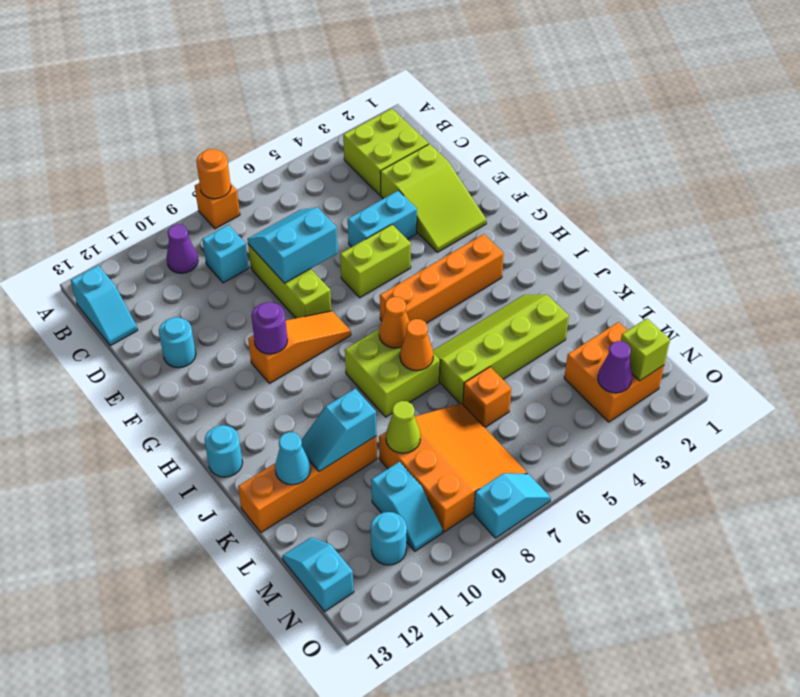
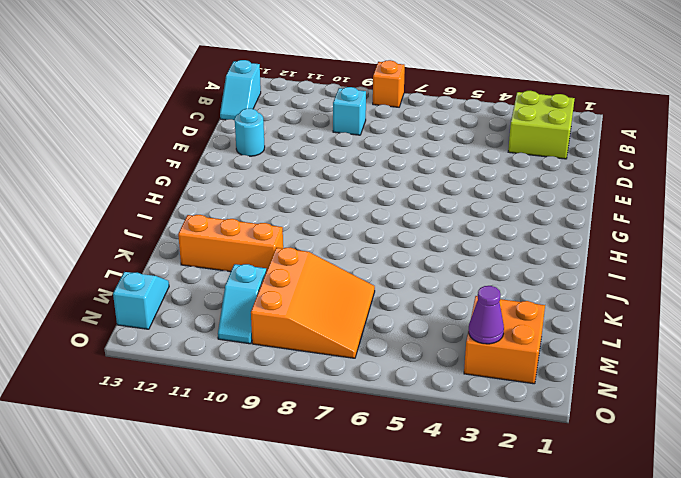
orange 1x3 brick [178,215,283,272] -> orange 1x4 brick [238,436,377,532]
none -> purple 1x1 cone [167,224,198,273]
none -> lime 2x3 slope [380,144,486,252]
none -> lime 1x3 brick [248,244,331,318]
none -> cyan 1x2 brick [348,190,417,247]

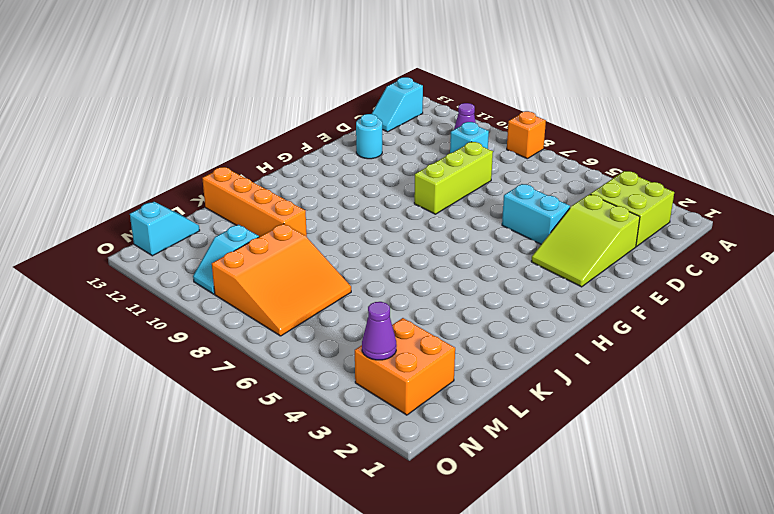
none -> lime 1x2 brick [340,225,411,298]
none -> orange 1x3 slope [248,311,351,383]
none -> orange 1x4 brick [380,234,504,323]
none -> lime 2x2 brick [345,329,440,417]

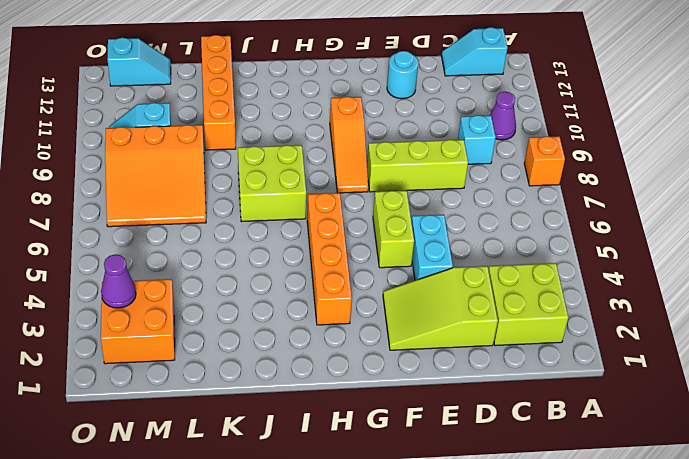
none -> cyan 1x1 round brick [205,425,243,477]
none -> lime 2x4 slope [433,295,569,404]
none -> orange 1x1 brick [463,367,511,427]
none -> cyan 1x1 round brick [371,512,407,565]

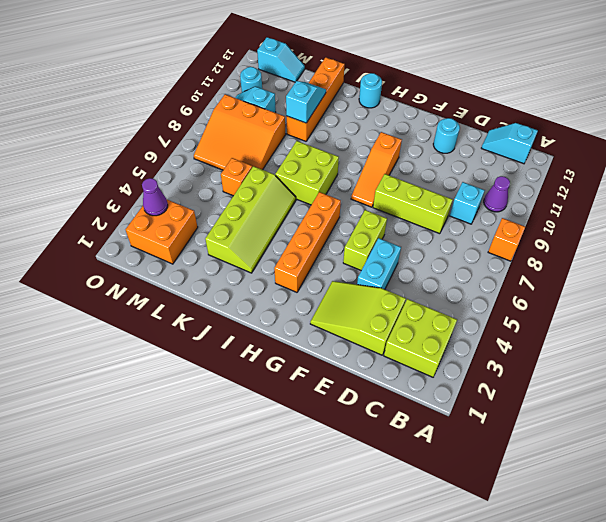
none -> cyan 1x2 slope [474,473,551,538]
none -> orange 1x1 round brick [196,149,231,199]
none -> cyan 2x2 slope [247,207,338,283]
none -> purple 1x1 round brick [251,302,287,354]

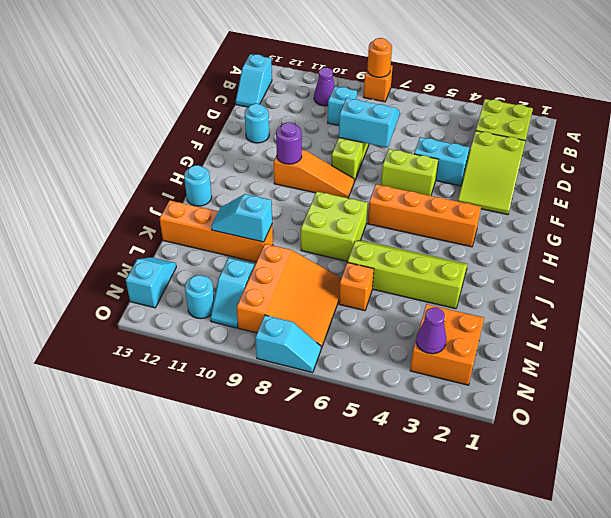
none -> orange 1x1 cone [379,297,410,348]
none -> orange 1x1 cone [400,319,433,370]
none -> cyan 1x1 cone [275,432,310,485]
none -> lime 1x1 cone [386,401,421,453]

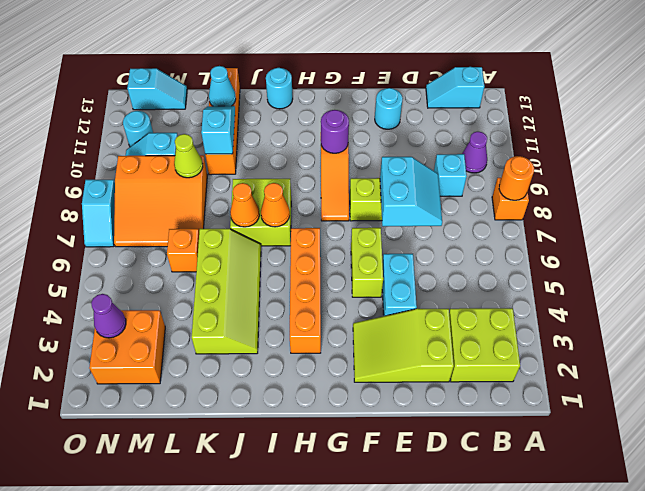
none -> lime 1x1 brick [621,318,670,381]

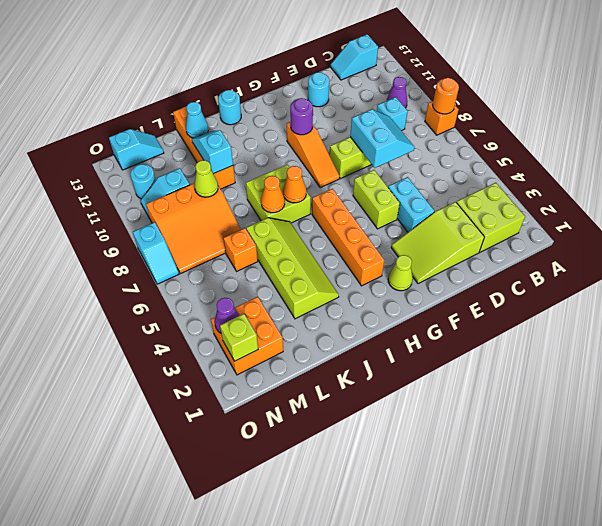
lime 1x1 cone [388,255,413,291] -> none

